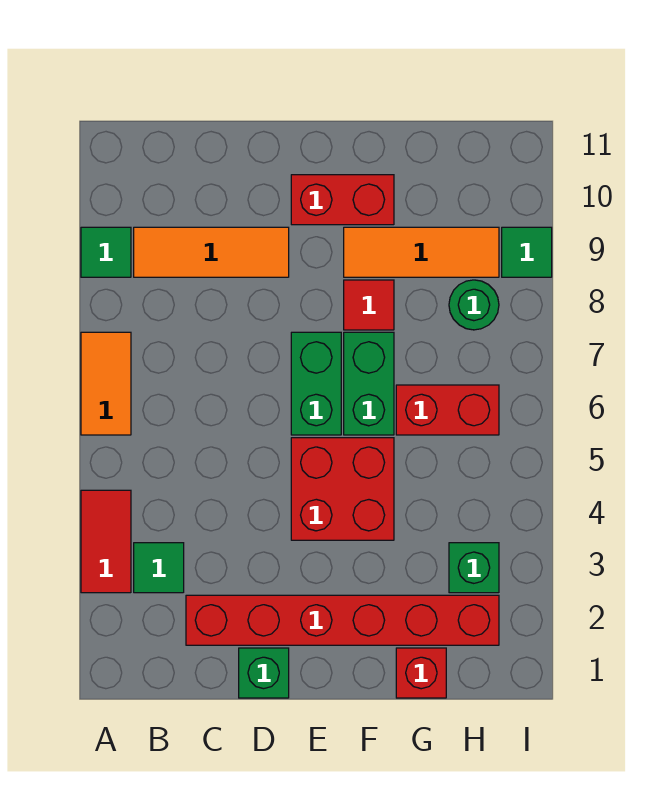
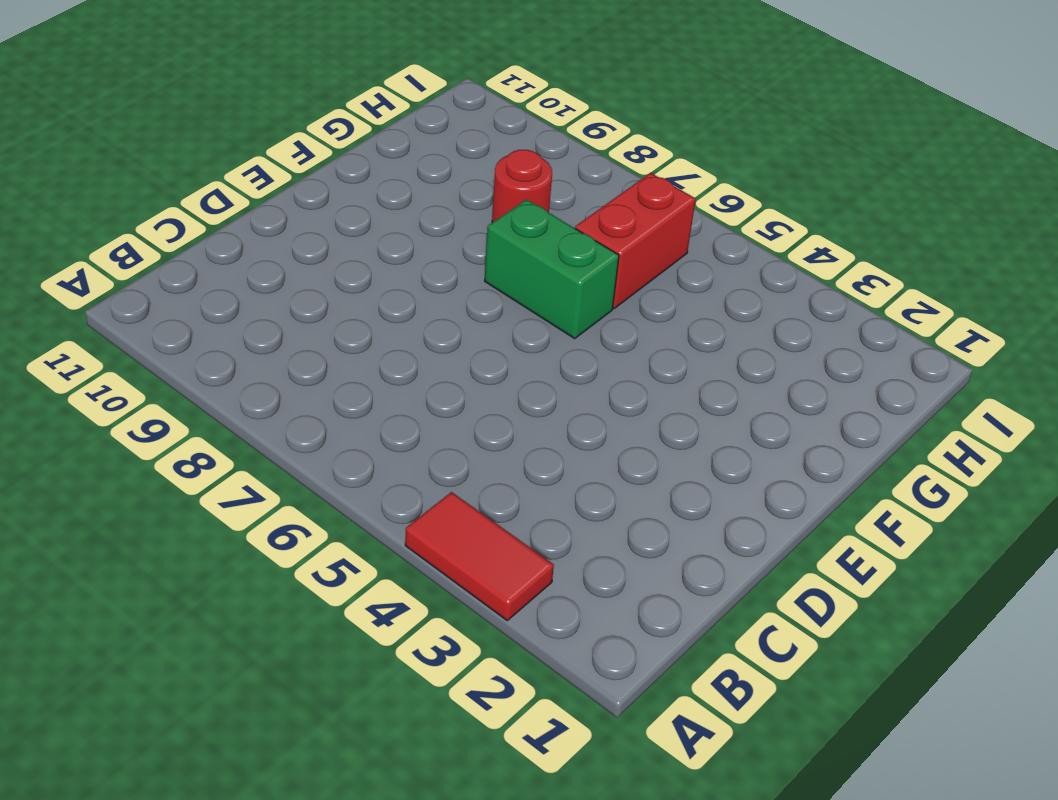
red 1x1 round brick [492,150,552,223] -> none
none -> orange 1x2 tile [81,332,131,435]
none -> green 1x1 tile [81,227,131,277]
none -> green 1x1 tile [134,543,184,593]

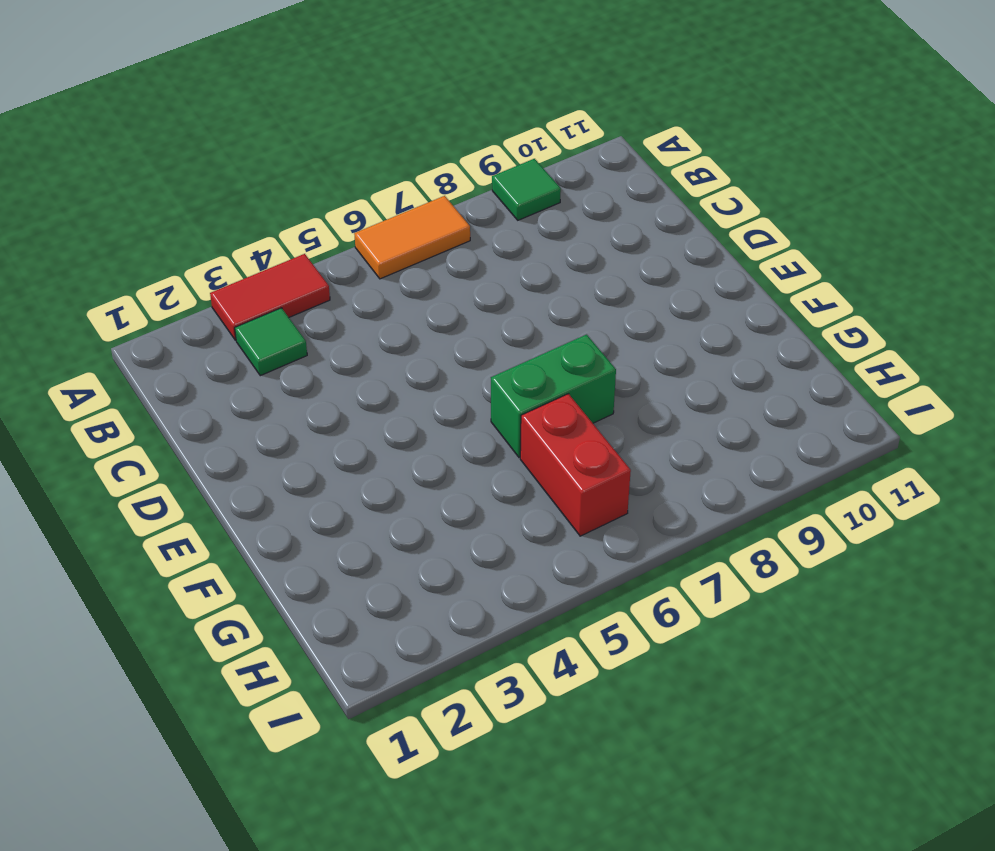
none -> orange 1x3 tile [134,227,289,277]
none -> red 1x6 brick [186,595,499,645]
none -> green 1x1 brick [239,648,289,698]

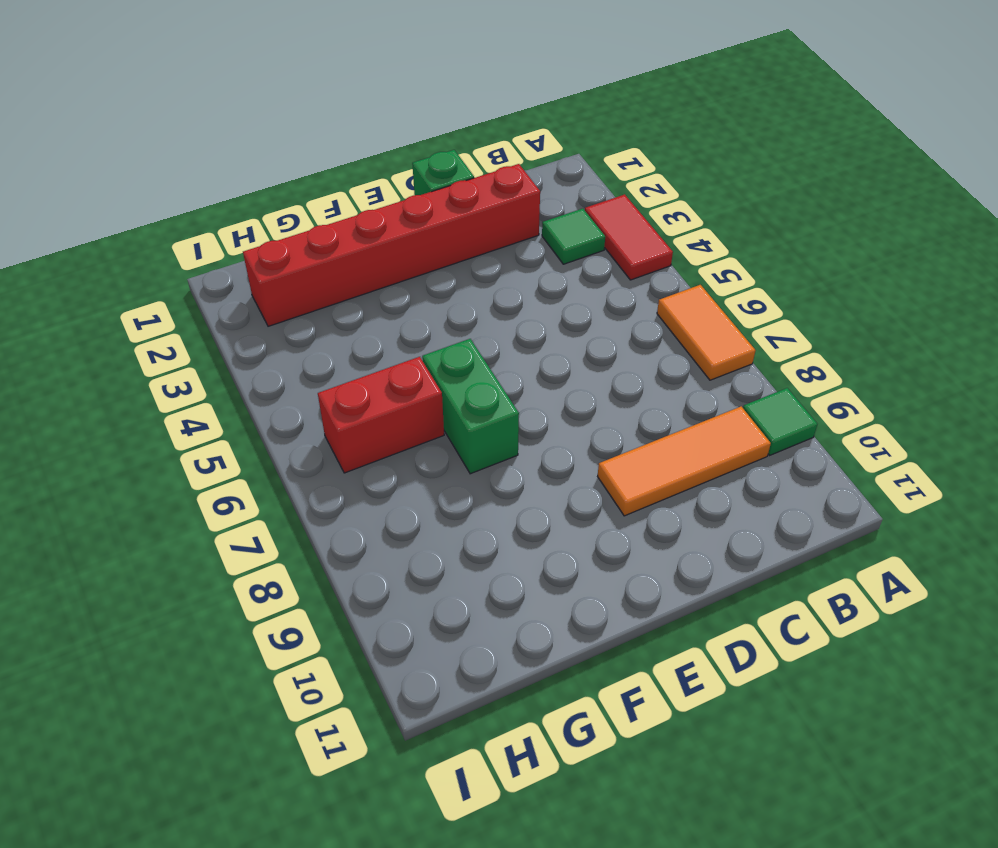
none -> red 2x2 brick [291,438,394,540]
none -> green 1x2 brick [291,332,341,435]
none -> red 1x2 brick [291,175,394,225]

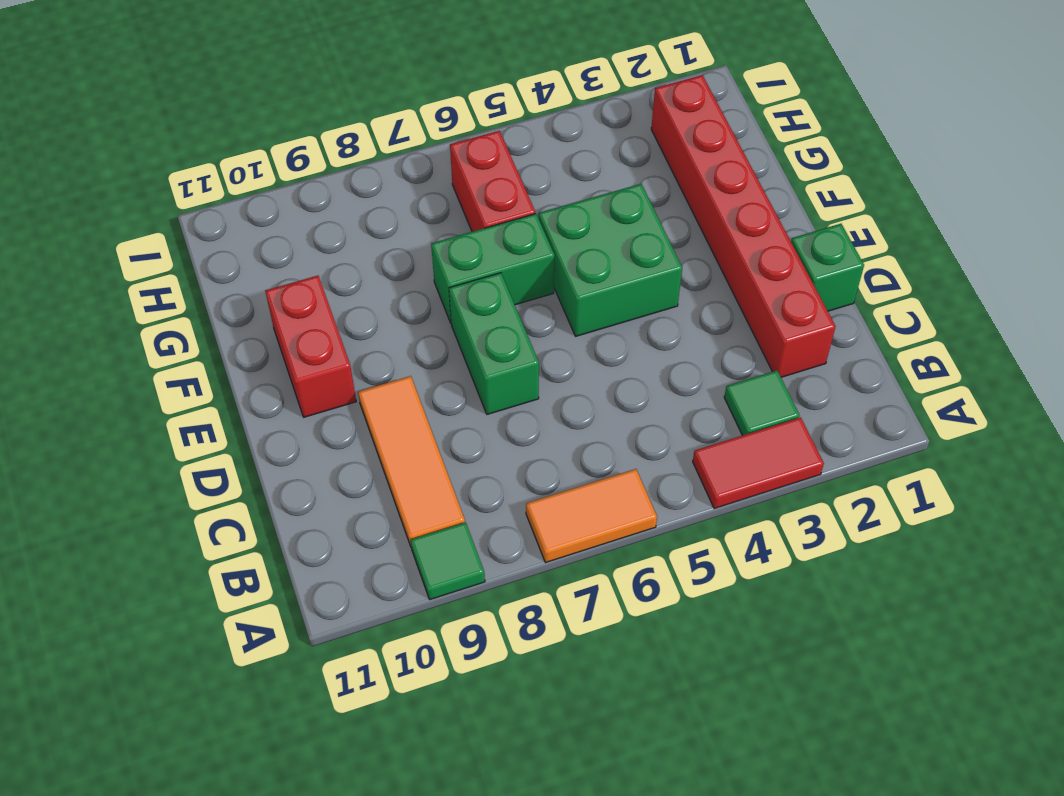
green 1x2 brick [449,273,539,414] -> green 1x2 brick turned to [291,332,341,435]
green 2x2 brick [539,184,682,336] -> red 2x2 brick [291,438,394,540]
none -> red 1x1 tile [344,280,394,330]
none -> orange 1x3 tile [344,227,499,277]
none -> red 1x1 brick [396,648,446,698]

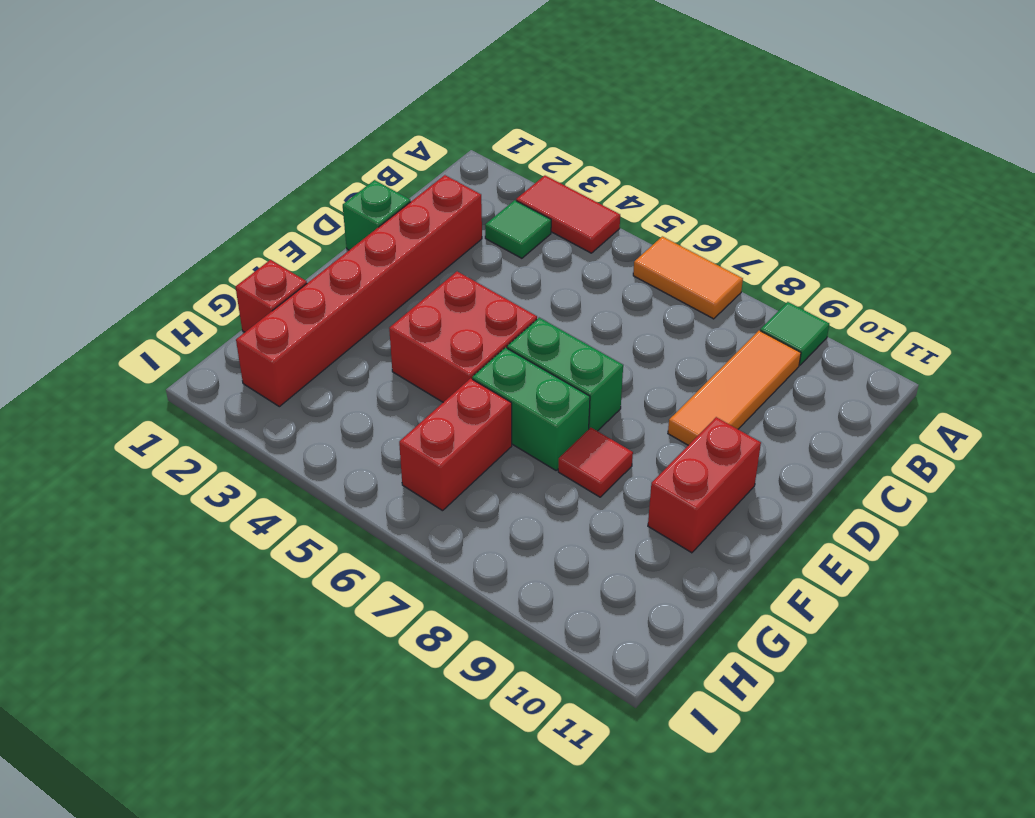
none -> orange 1x3 tile [344,227,499,277]
none -> green 1x1 brick [449,543,499,593]
none -> green 1x1 round brick [449,280,499,330]

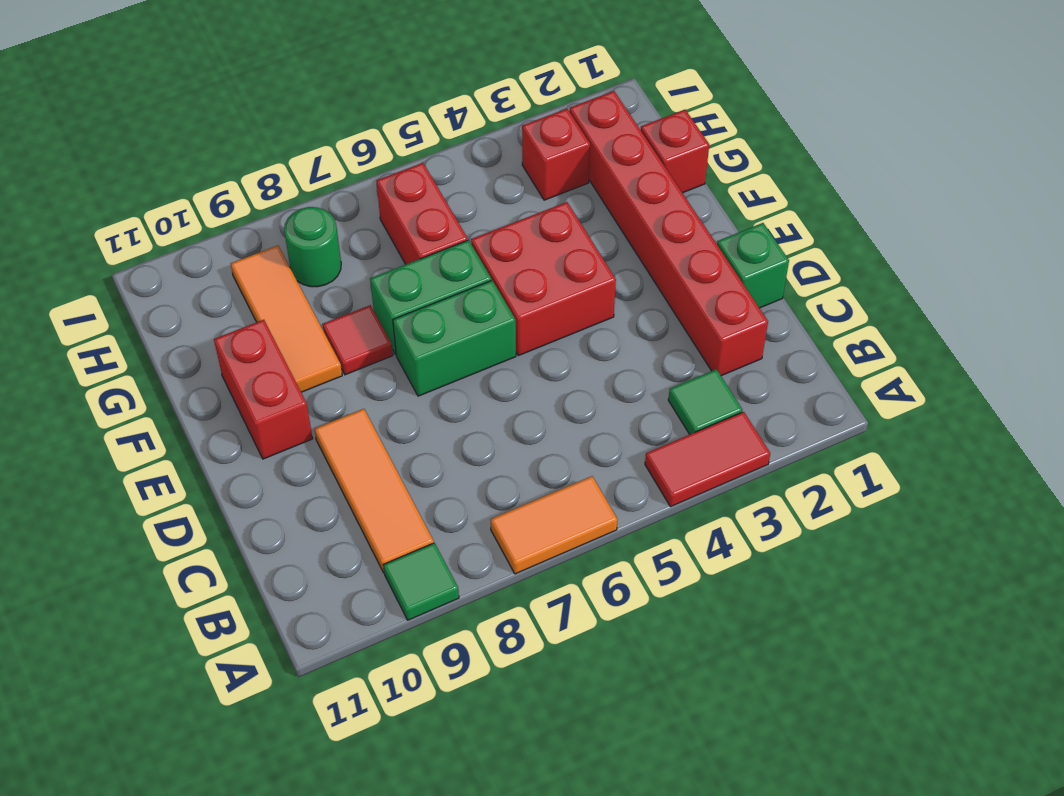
red 1x1 brick [522,109,590,200] -> green 1x1 brick [449,543,499,593]
none -> green 1x1 tile [502,227,552,277]

